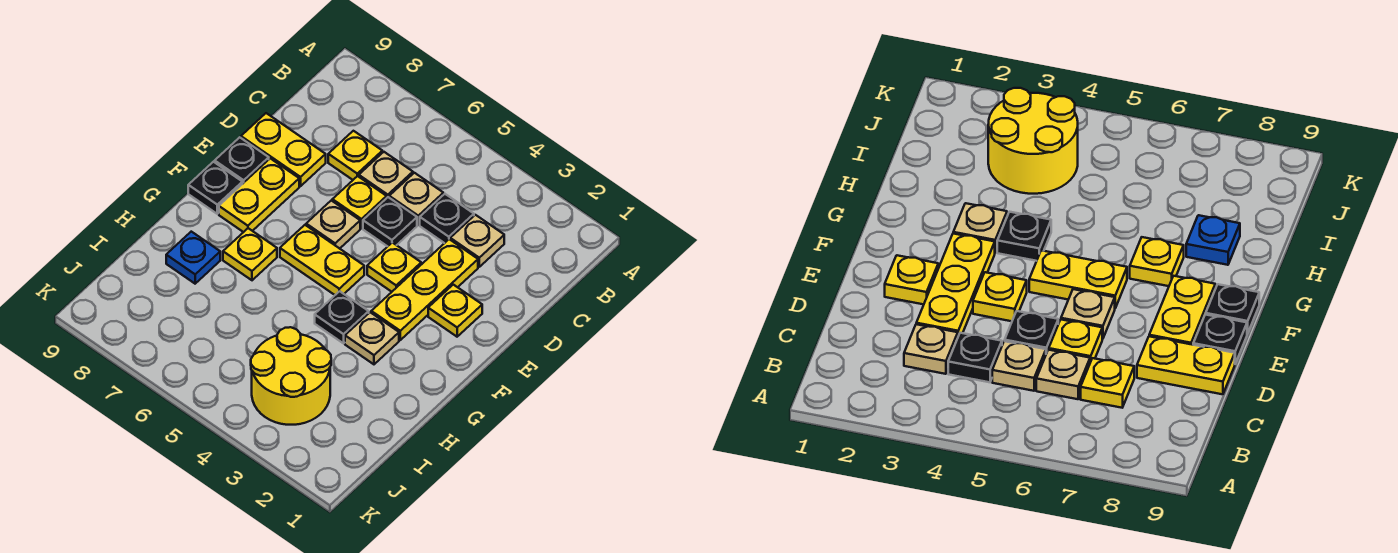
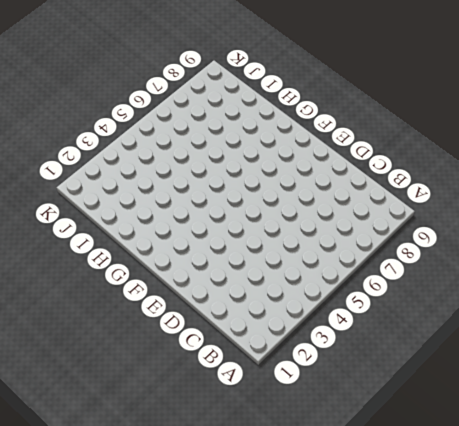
none -> tan 1x1 plate [450,215,504,267]
none -> black 1x1 plate [420,194,474,243]
none -> tan 1x1 plate [389,173,443,225]

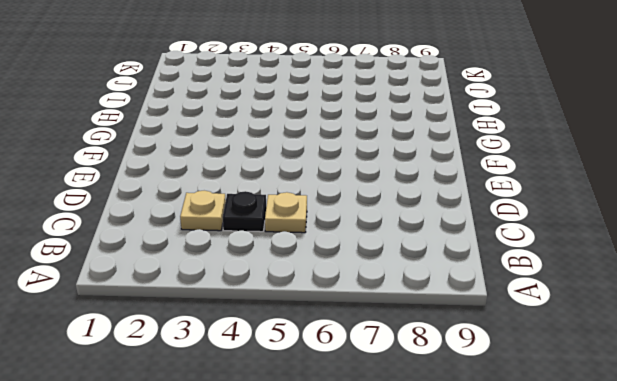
none -> tan 1x1 plate [359,152,413,197]
none -> yellow 1x1 plate [328,131,382,180]
none -> yellow 1x3 plate [371,239,478,340]

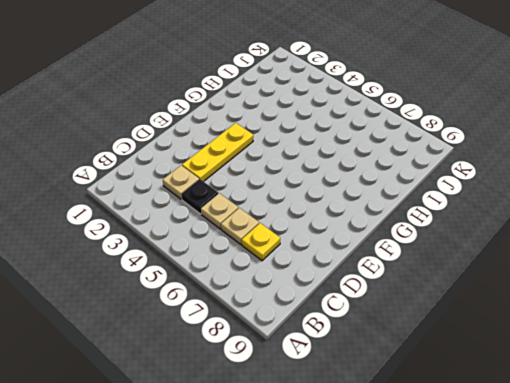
none -> black 1x1 plate [363,197,417,246]
none -> yellow 1x1 plate [332,176,387,228]
none -> yellow 1x2 plate [241,113,326,186]

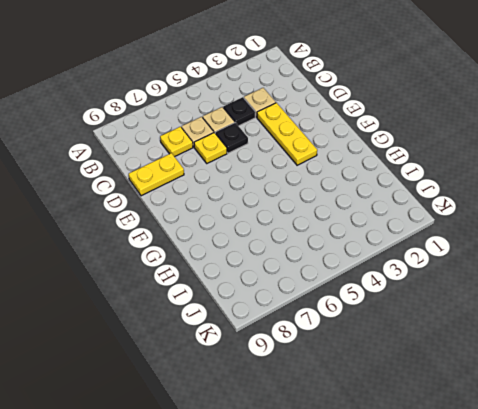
none -> yellow 1x1 plate [428,285,482,337]
none -> yellow 1x1 plate [367,243,421,292]
none -> tan 1x1 plate [306,200,360,249]

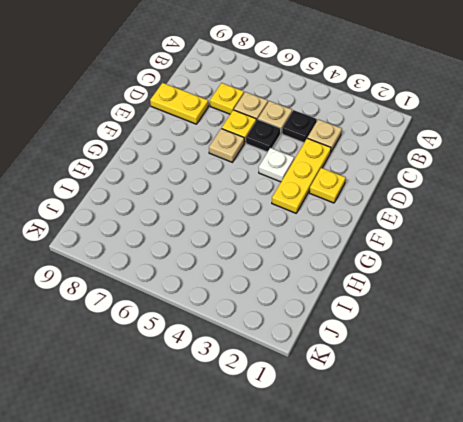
white 1x1 plate [259,148,294,182] -> yellow 1x1 plate [367,243,421,292]
none -> yellow 1x2 plate [219,158,299,232]
none -> black 1x1 plate [215,137,269,184]
none -> yellow 1x2 plate [280,225,364,295]

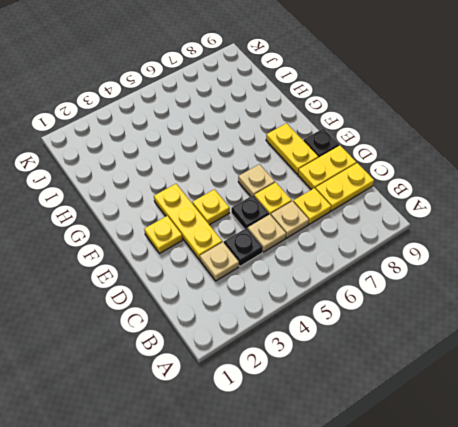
yellow 1x2 plate [315,163,374,211] -> yellow 1x2 plate moved to [280,225,364,295]
none -> black 1x1 plate [188,162,242,214]
none -> tan 1x1 plate [345,312,399,364]
none -> black 1x1 plate [315,291,369,343]

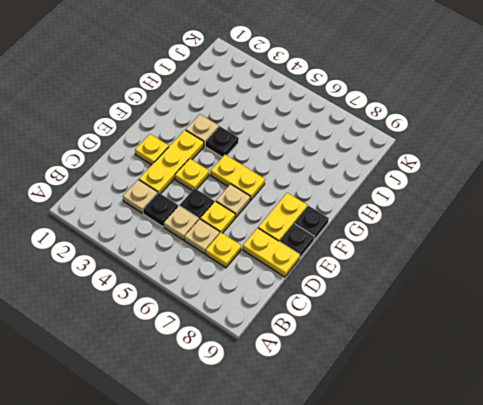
none -> yellow 1x1 plate [223,228,277,280]
none -> blue 1x1 plate [166,232,220,284]
none -> yellow 2x2 round brick [251,327,331,425]

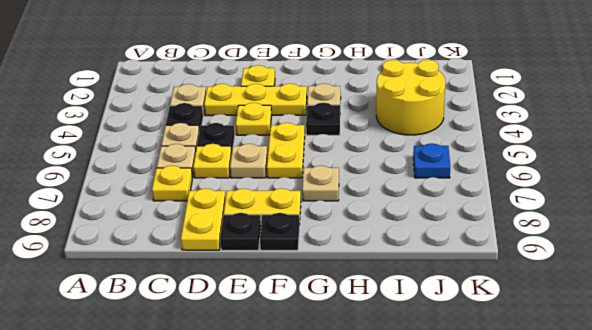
tan 1x1 plate [302,166,339,201] -> yellow 1x1 plate [223,228,277,280]
blue 1x1 plate [413,143,450,178] -> blue 1x1 plate moved to [166,232,220,284]

